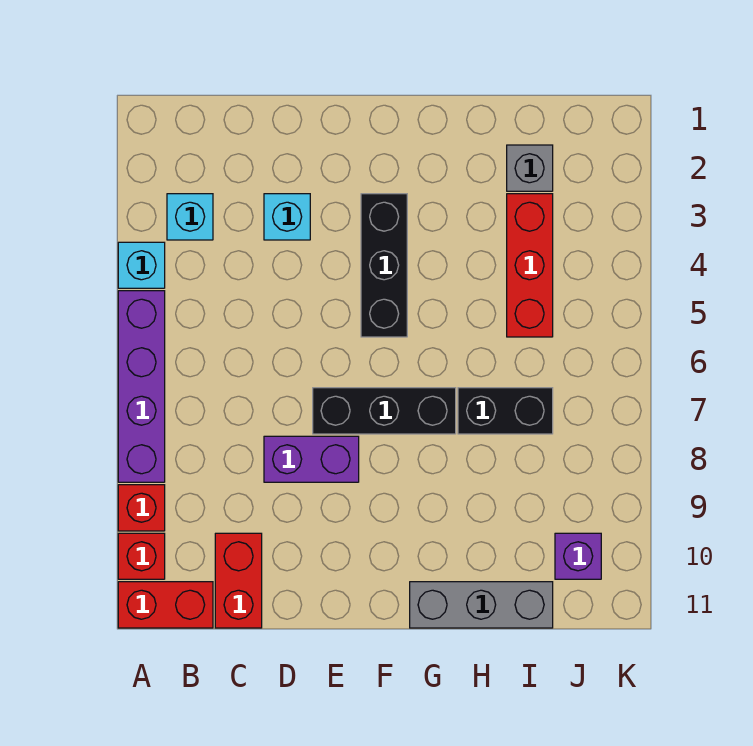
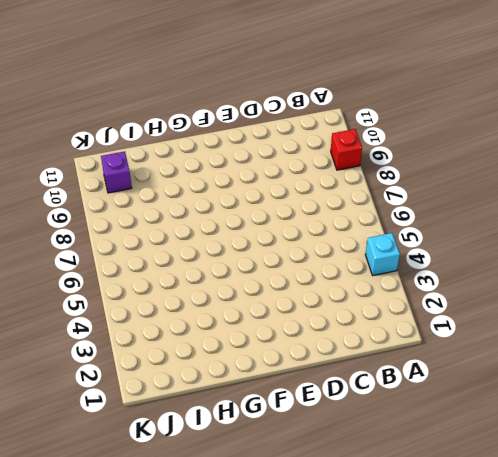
none -> purple 1x4 brick [118,291,165,482]
none -> red 1x1 brick [118,533,165,579]
none -> red 1x2 brick [118,582,213,628]

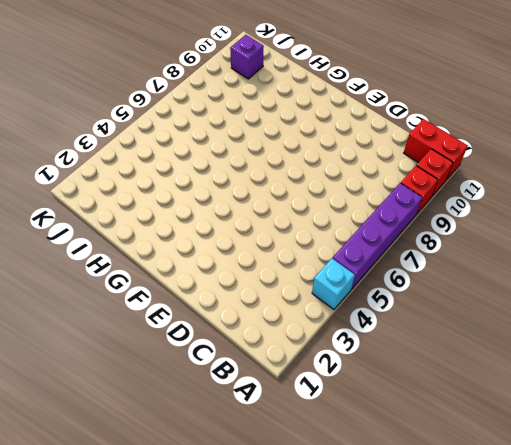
none -> cyan 1x1 brick [167,194,213,240]
none -> red 1x2 brick [215,533,262,628]
none -> cyan 1x1 brick [264,194,310,240]

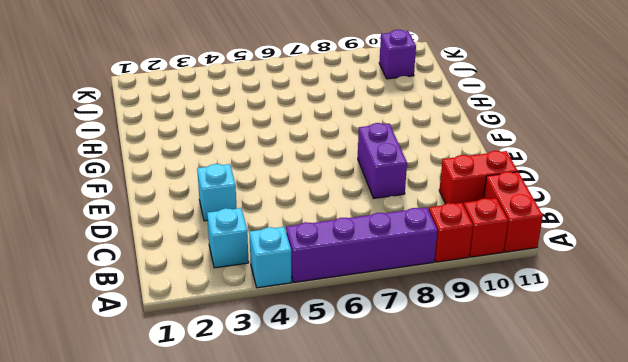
none -> black 1x3 brick [313,388,456,434]
none -> black 1x3 brick [361,194,407,337]
none -> grey 1x3 brick [410,582,553,628]

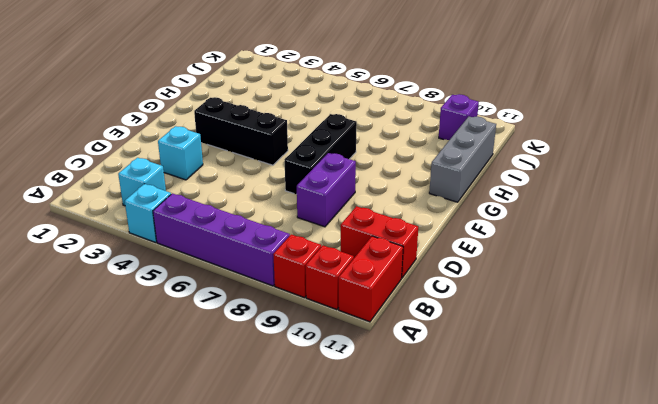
none -> black 1x2 brick [458,388,553,434]
none -> grey 1x1 brick [507,145,553,191]
none -> red 1x3 brick [507,194,553,337]

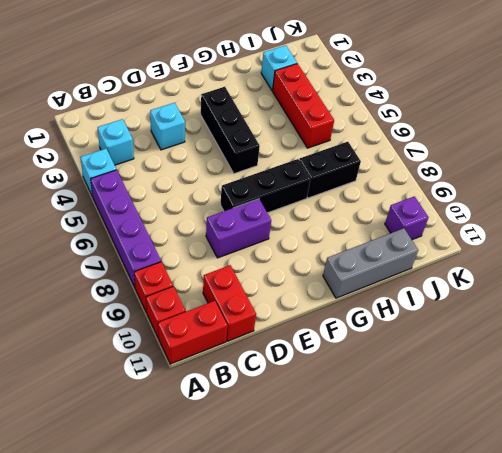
cyan 1x1 brick [261,45,297,91] -> grey 1x1 brick [507,145,553,191]

